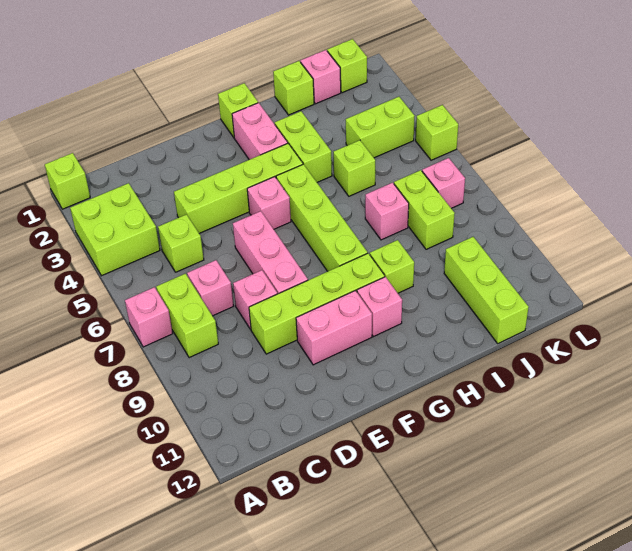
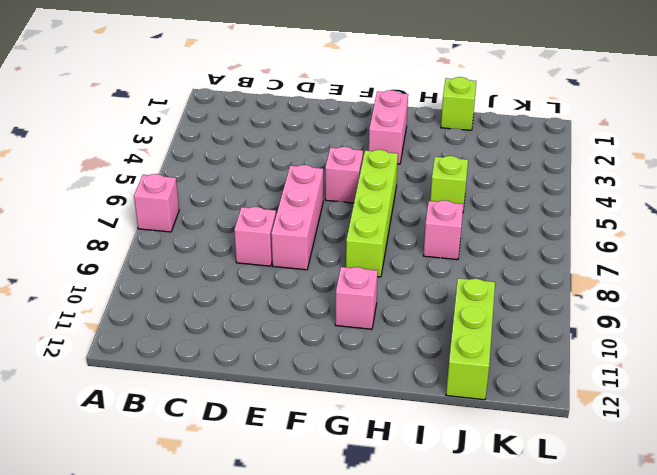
none -> lime 1x1 brick [45,153,90,209]
none -> lime 2x2 brick [70,183,160,276]
none -> lime 1x2 brick [156,274,218,358]

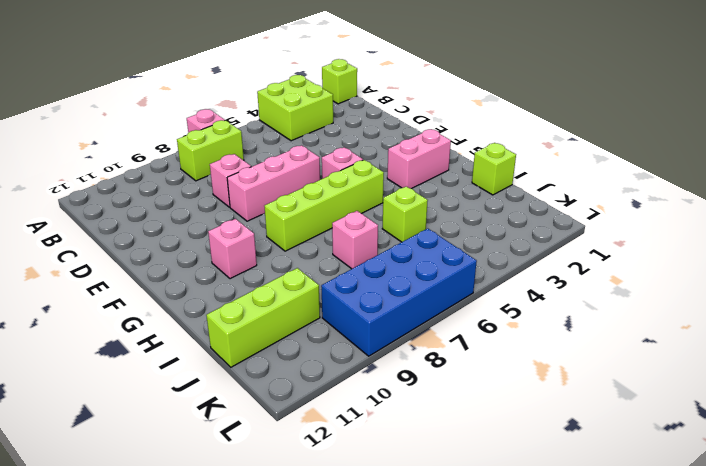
blue 2x4 brick [321,229,477,356] -> pink 1x1 brick [422,158,465,208]
none -> lime 1x1 brick [158,214,204,272]
none -> pink 1x1 brick [187,260,233,316]
none -> lime 1x4 brick [174,144,303,233]

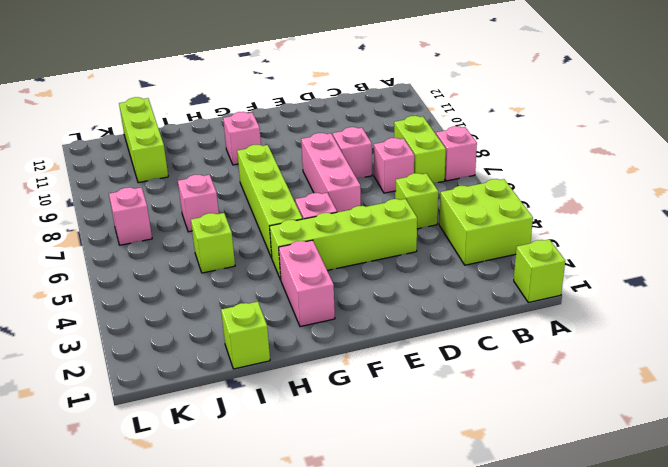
none -> lime 1x4 brick [249,253,385,354]
none -> pink 1x2 brick [296,291,372,365]
none -> lime 1x1 brick [218,83,258,137]

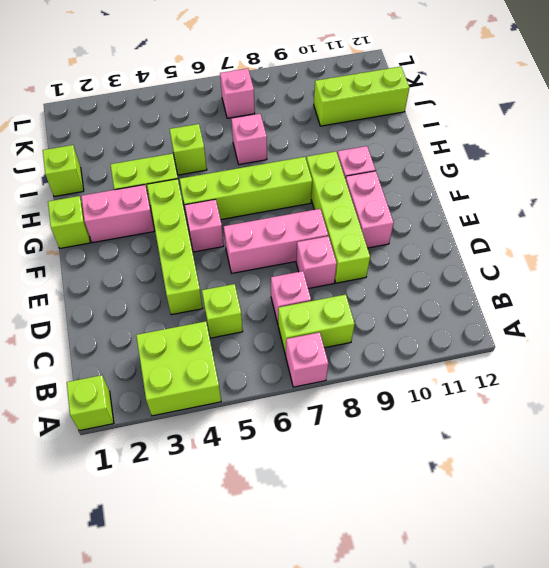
none -> lime 1x1 brick [370,240,414,293]
none -> pink 1x1 brick [300,50,341,104]
none -> lime 1x2 brick [346,97,415,158]

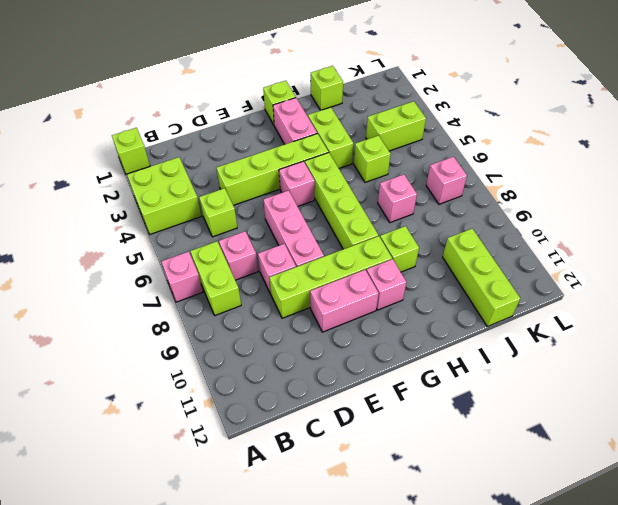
none -> pink 1x1 brick [300,50,341,104]
none -> lime 1x2 brick [394,170,455,249]
none -> lime 1x1 brick [327,39,367,93]

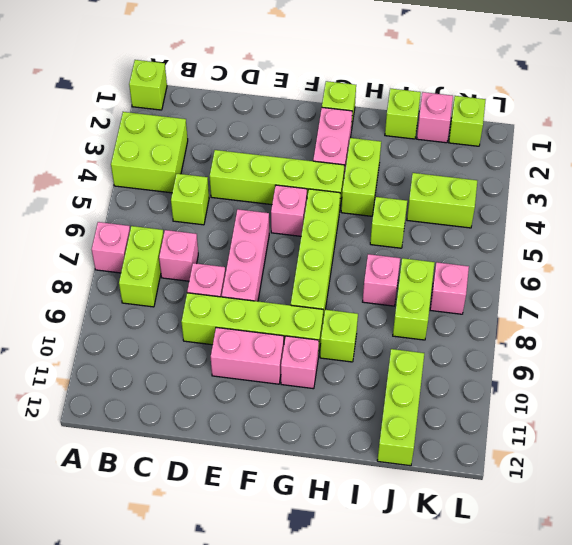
none -> lime 1x1 brick [416,105,458,160]

